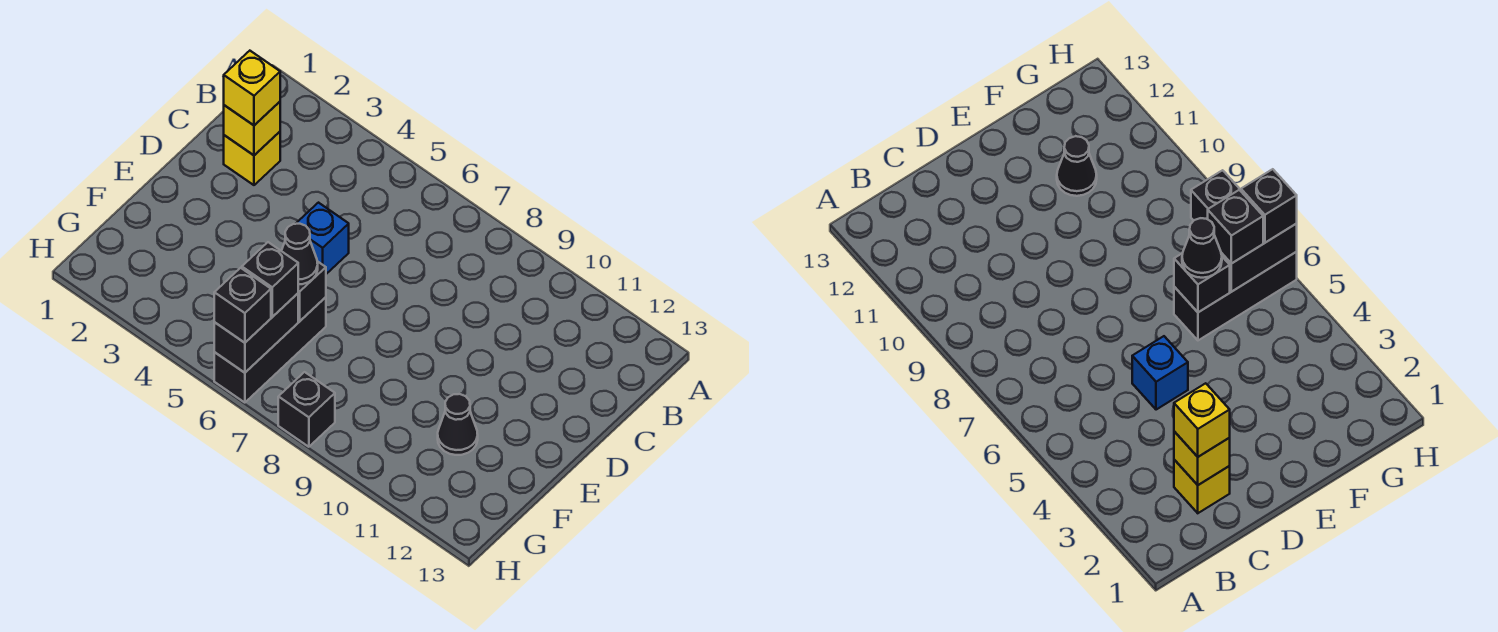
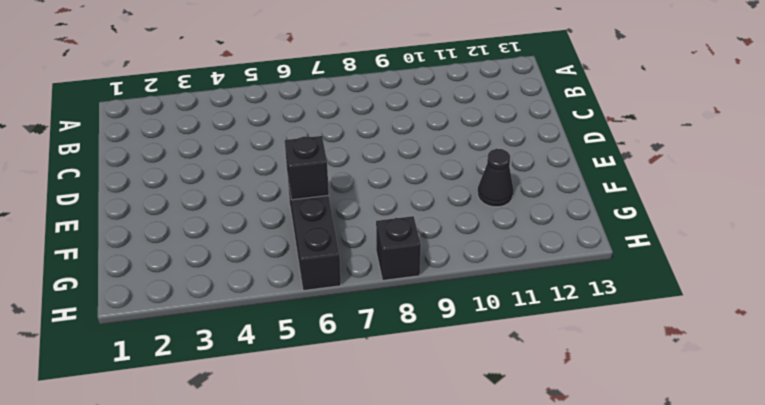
none -> yellow 1x1 brick [224,132,280,185]
none -> blue 1x1 brick [296,203,349,274]
none -> yellow 1x1 brick [224,102,280,155]

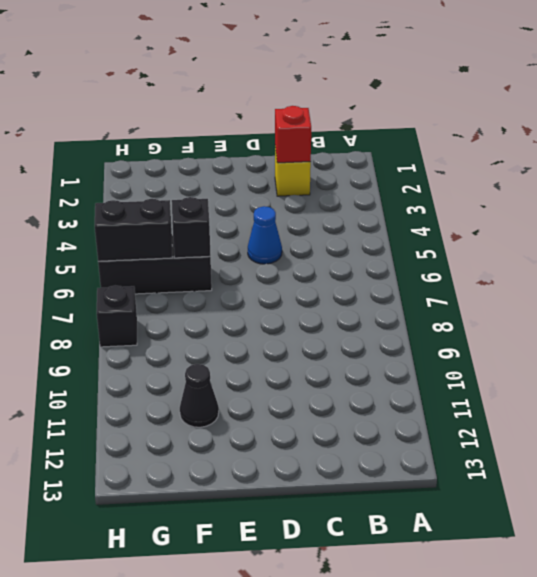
red 1x1 brick [275,106,311,163] -> yellow 1x1 brick [224,102,280,155]
blue 1x1 cone [248,206,282,264] -> blue 1x1 brick [296,203,349,274]
none -> yellow 1x1 brick [224,51,280,125]
none -> black 1x1 cone [282,224,318,285]
none -> black 1x1 brick [242,242,298,317]

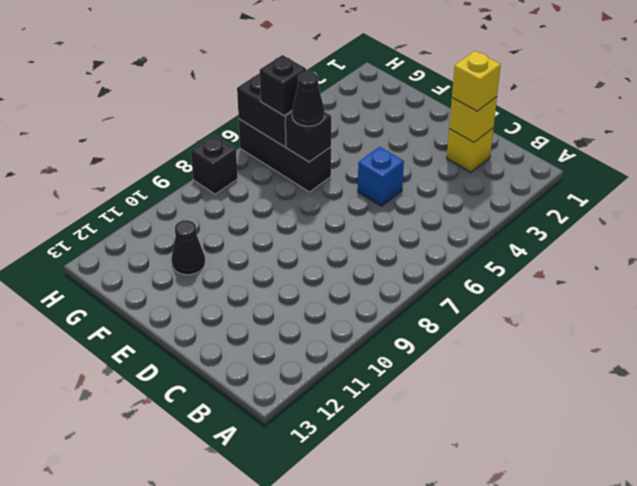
none -> black 1x1 brick [214,268,271,343]

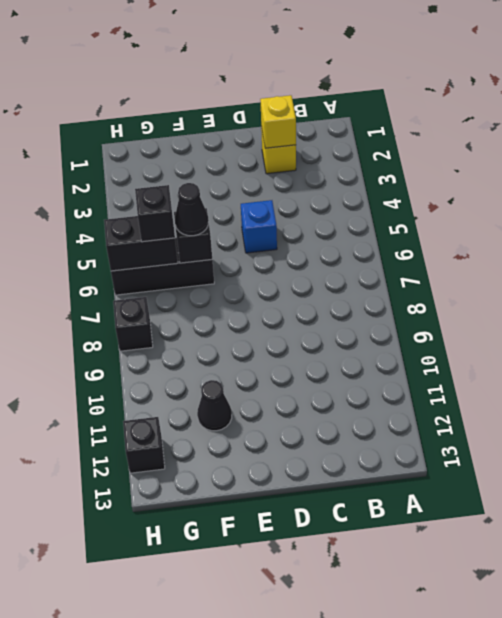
black 1x1 brick [123,417,165,473] -> black 1x1 brick moved to [214,268,271,343]
none -> yellow 1x1 brick [224,51,280,125]

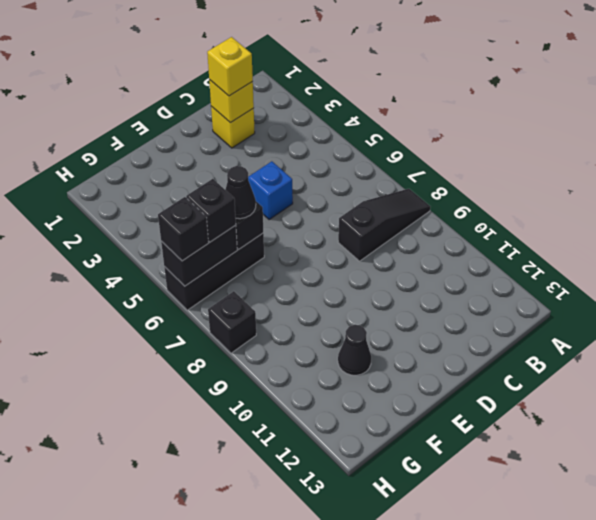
black 1x3 slope [338,189,430,261] -> none

